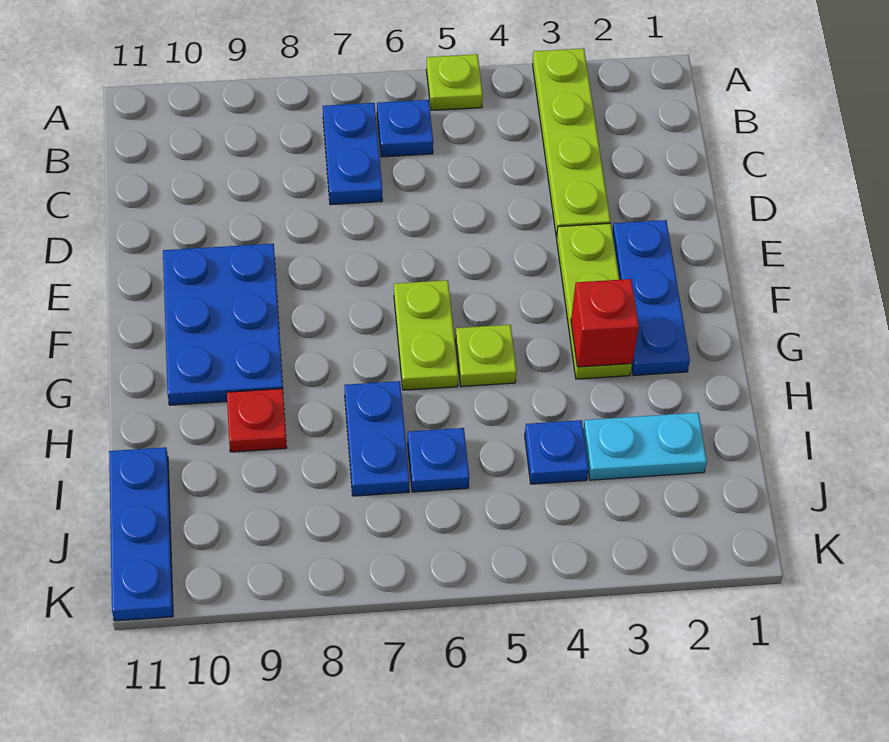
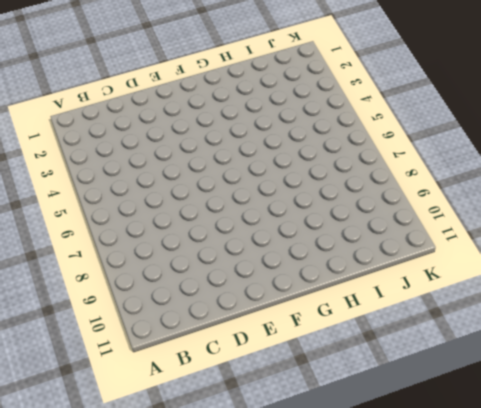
none -> lime 1x4 plate [533,48,610,236]
none -> lime 1x1 plate [426,54,483,110]
none -> blue 1x1 plate [377,100,433,157]

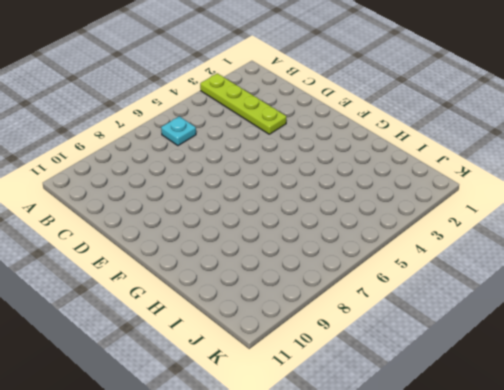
cyan 1x1 plate [161,116,196,146] -> blue 1x1 plate [377,100,433,157]
none -> lime 1x1 plate [426,54,483,110]
none -> blue 1x2 plate [323,103,382,205]
none -> blue 1x3 plate [612,220,690,375]

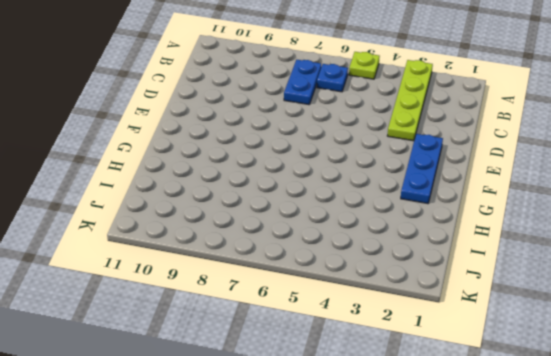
none -> lime 1x3 plate [556,223,632,379]
none -> blue 2x3 plate [163,244,283,405]
none -> lime 1x2 plate [394,280,458,390]

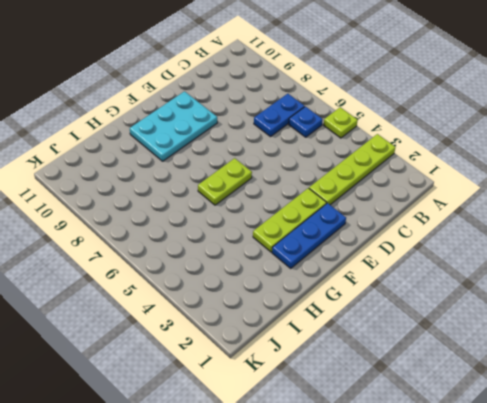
cyan 2x3 plate [130,91,217,161] -> blue 2x3 plate [163,244,283,405]
none -> lime 1x1 plate [456,325,516,387]
none -> blue 1x2 plate [344,381,409,496]
none -> red 1x1 plate [227,389,287,452]

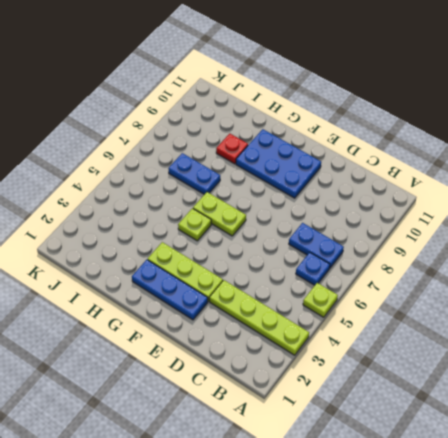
none -> cyan 1x2 plate [583,413,707,480]
none -> blue 1x1 plate [525,420,588,484]
none -> blue 1x1 plate [408,428,469,492]

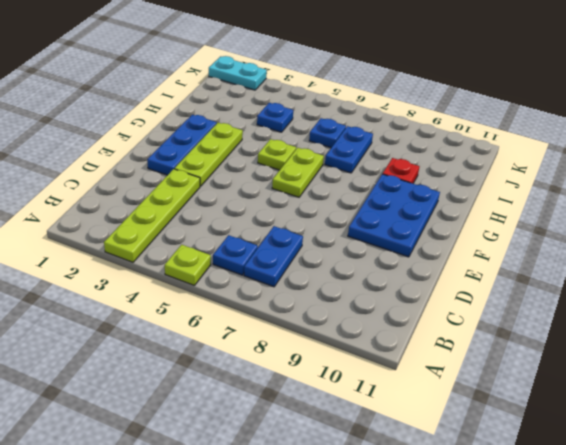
cyan 1x2 plate [209,56,267,90] -> cyan 1x2 plate moved to [583,413,707,480]
none -> blue 1x3 plate [109,447,173,621]
none -> red 1x1 brick [571,279,639,367]

